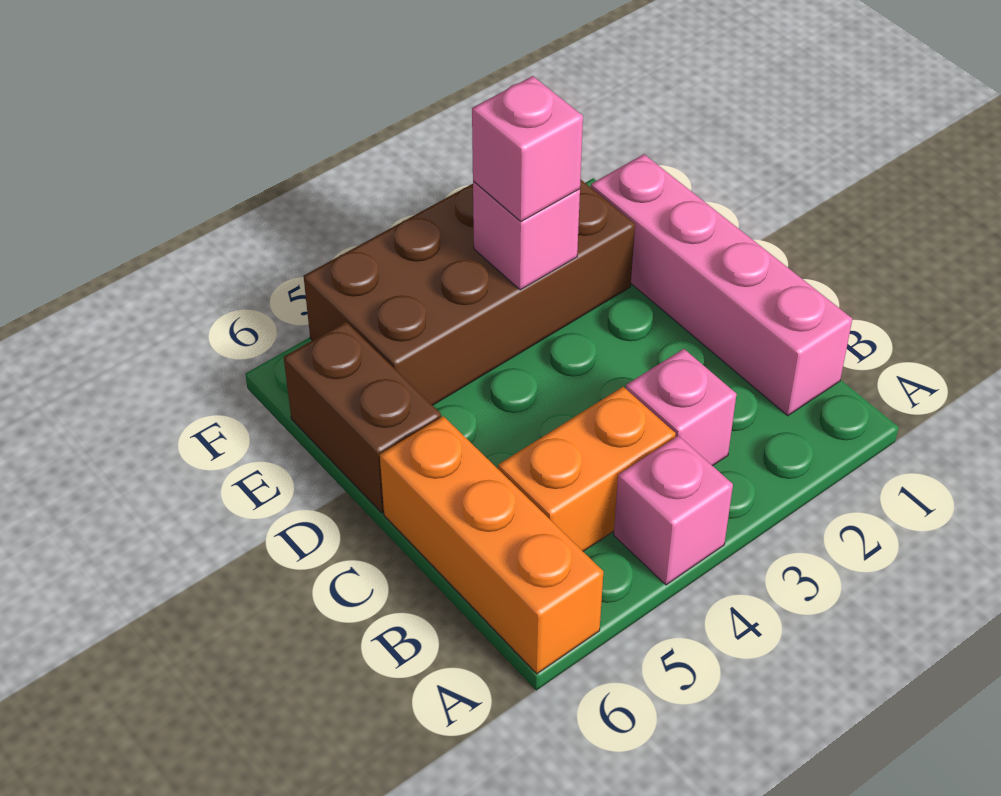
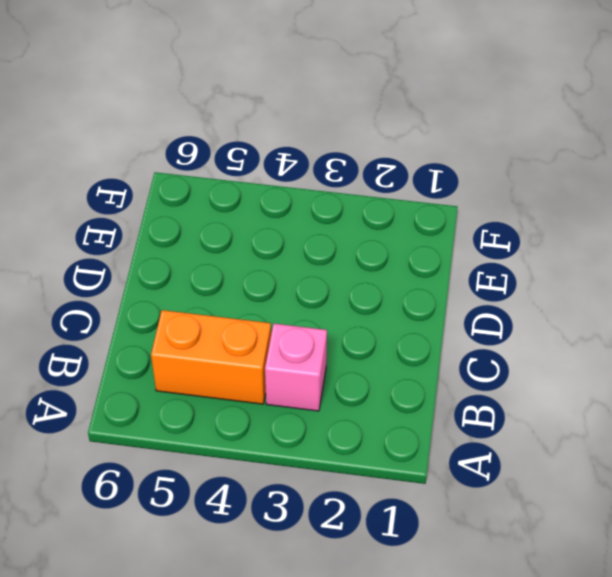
none -> pink 1x1 brick [614,436,733,585]
none -> orange 1x3 brick [380,416,603,674]

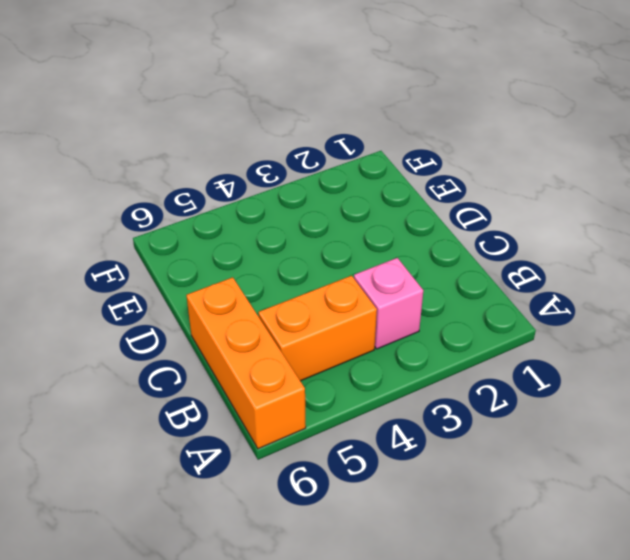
none -> pink 1x1 brick [614,436,733,585]
none -> pink 1x4 brick [591,154,852,416]

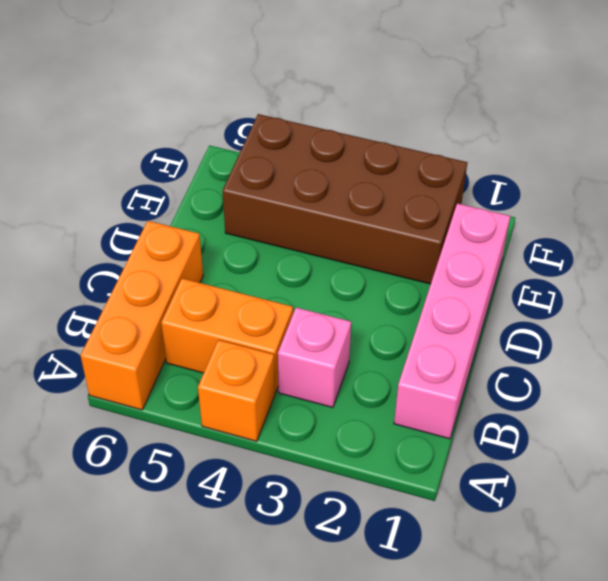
orange 1x1 brick [198,340,275,441] -> pink 1x1 brick [614,436,733,585]
none -> brown 1x2 brick [284,322,441,513]
none -> pink 1x1 brick [473,181,580,290]

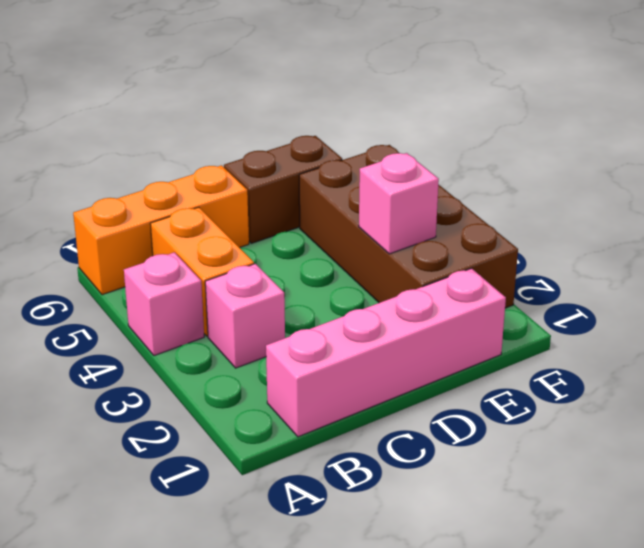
none -> pink 1x1 brick [472,76,583,222]

